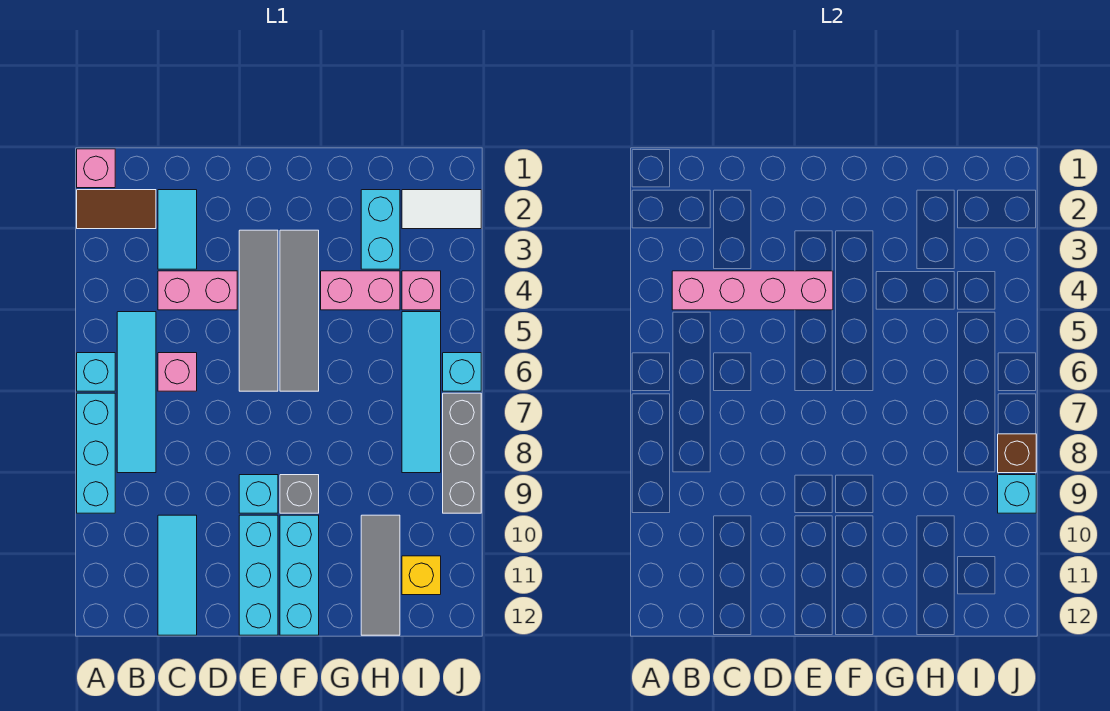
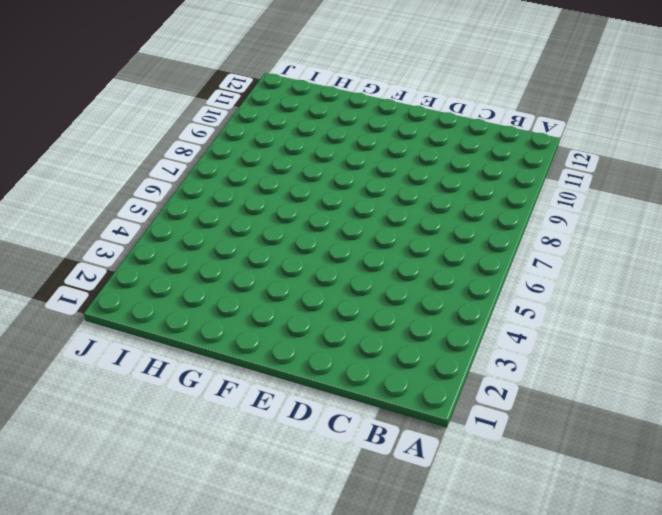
none -> pink 1x1 brick [77,149,115,188]
none -> brown 1x2 tile [77,190,156,229]
none -> cyan 1x1 brick [77,353,115,391]

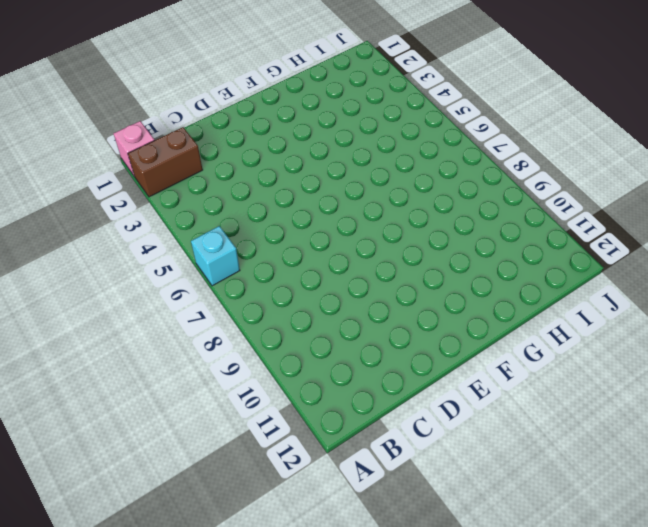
brown 1x2 brick [128,127,203,197] -> brown 1x2 tile [77,190,156,229]
none -> cyan 1x3 brick [77,393,115,513]
none -> cyan 1x4 tile [117,312,156,473]
none -> cyan 1x2 tile [158,190,197,269]

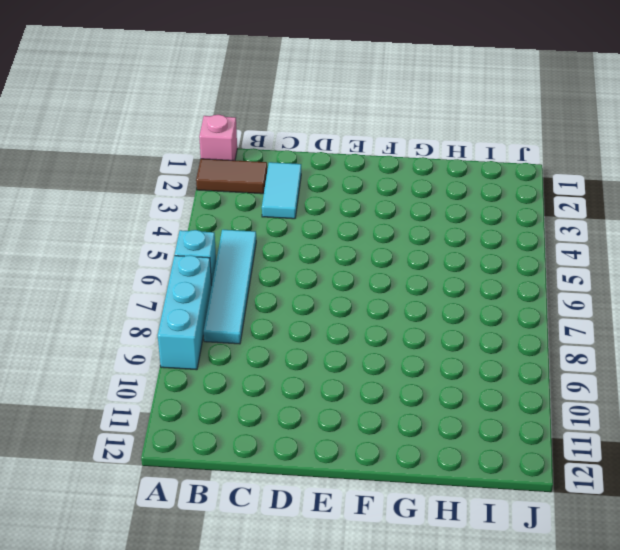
none -> pink 1x2 brick [158,271,237,310]
none -> pink 1x1 brick [158,353,197,391]
none -> cyan 1x3 tile [158,515,197,635]

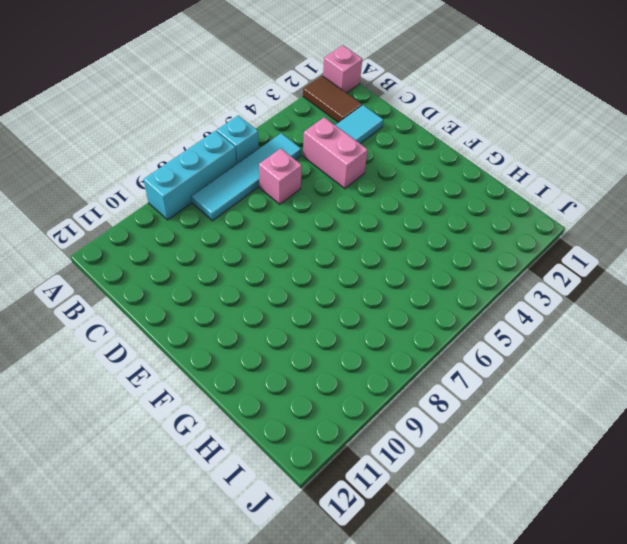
none -> cyan 1x3 tile [158,515,197,635]
none -> grey 1x4 tile [239,230,278,391]
none -> cyan 1x1 brick [239,475,278,513]

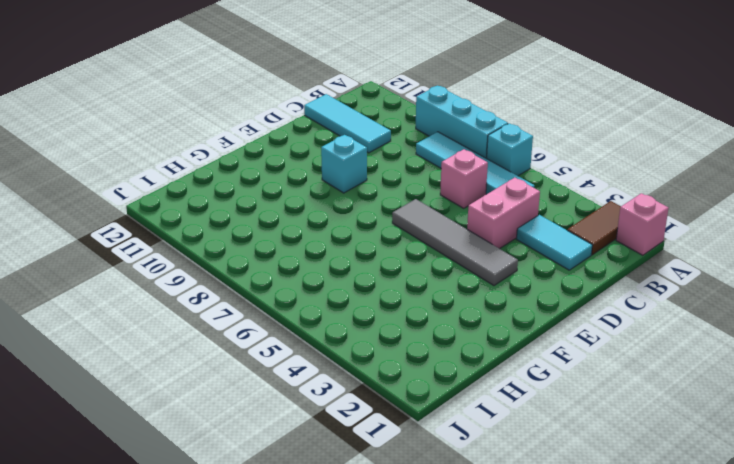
none -> cyan 1x3 brick [239,515,278,635]
none -> grey 1x4 tile [280,230,319,391]
none -> grey 1x1 brick [280,475,319,513]

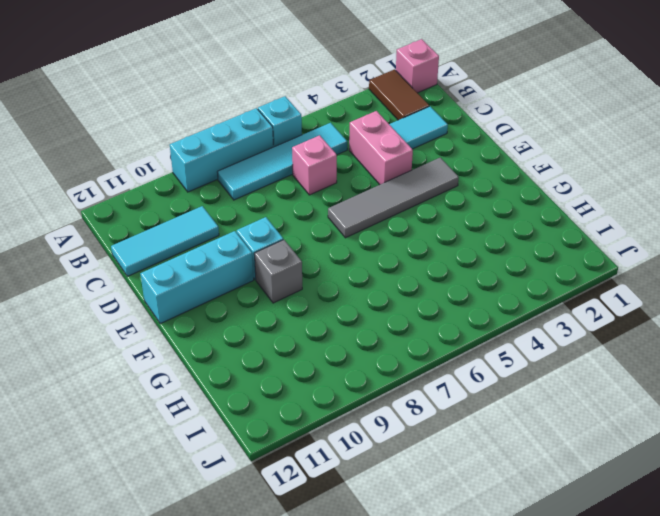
none -> grey 1x4 tile [280,230,319,391]
none -> cyan 1x3 brick [280,515,319,635]
none -> pink 1x2 brick [321,271,400,310]

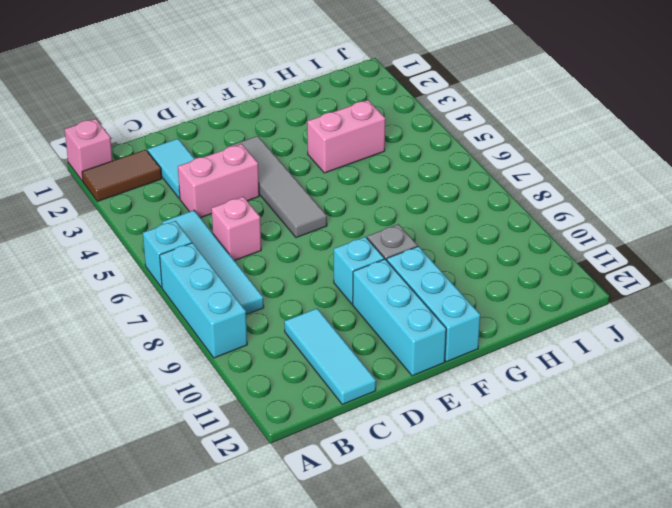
none -> grey 1x4 tile [280,230,319,391]
none -> cyan 1x2 brick [361,190,400,269]
none -> grey 1x3 tile [361,515,400,635]

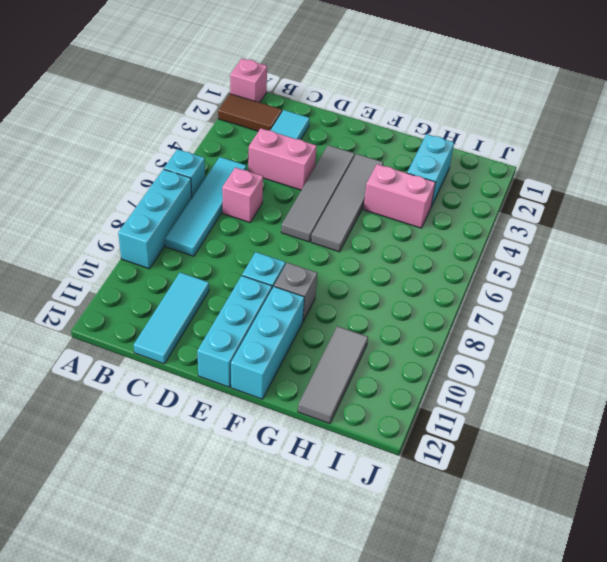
none -> white 1x2 tile [402,190,481,229]
none -> pink 1x1 brick [402,271,441,310]
none -> cyan 1x4 tile [402,312,441,473]

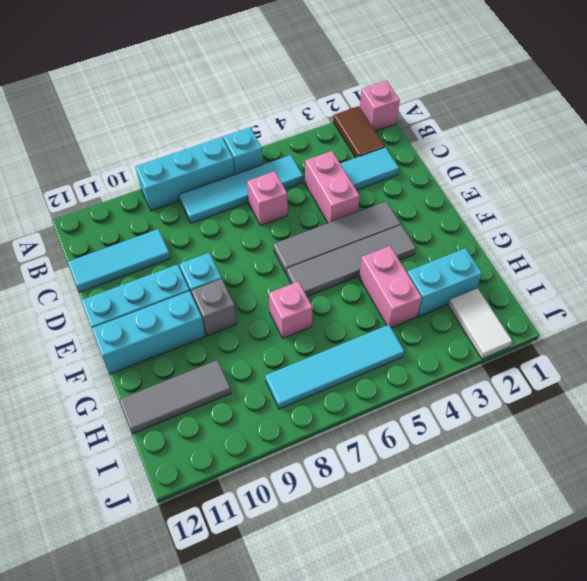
pink 1x1 brick [269,281,313,338] -> pink 1x1 brick moved to [402,271,441,310]
none -> yellow 1x1 brick [402,556,441,595]
none -> cyan 1x1 brick [443,353,481,391]
none -> grey 1x3 brick [443,393,481,513]

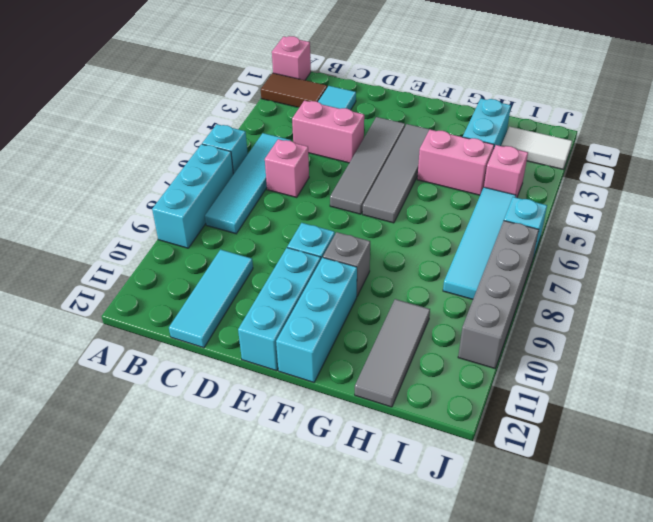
grey 1x4 brick [458,221,539,368] -> grey 1x3 brick [443,393,481,513]
none -> yellow 1x1 brick [402,556,441,595]
none -> pink 1x4 brick [672,271,833,310]
none -> brown 1x1 brick [998,434,1036,473]

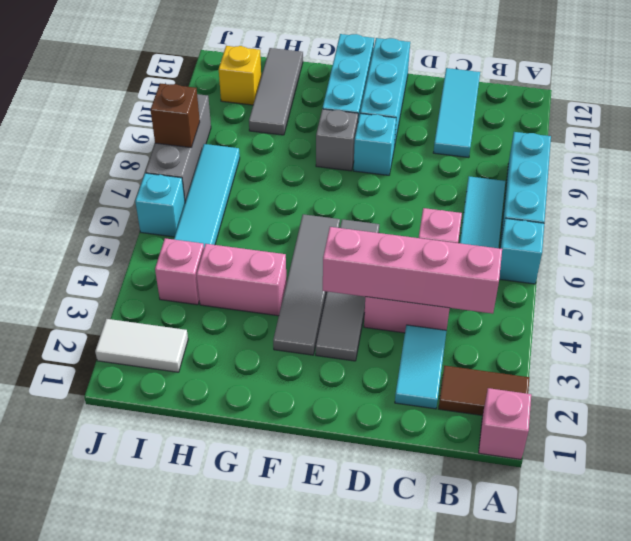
none -> cyan 1x2 brick [361,190,400,269]
none -> cyan 1x1 brick [998,475,1036,513]

